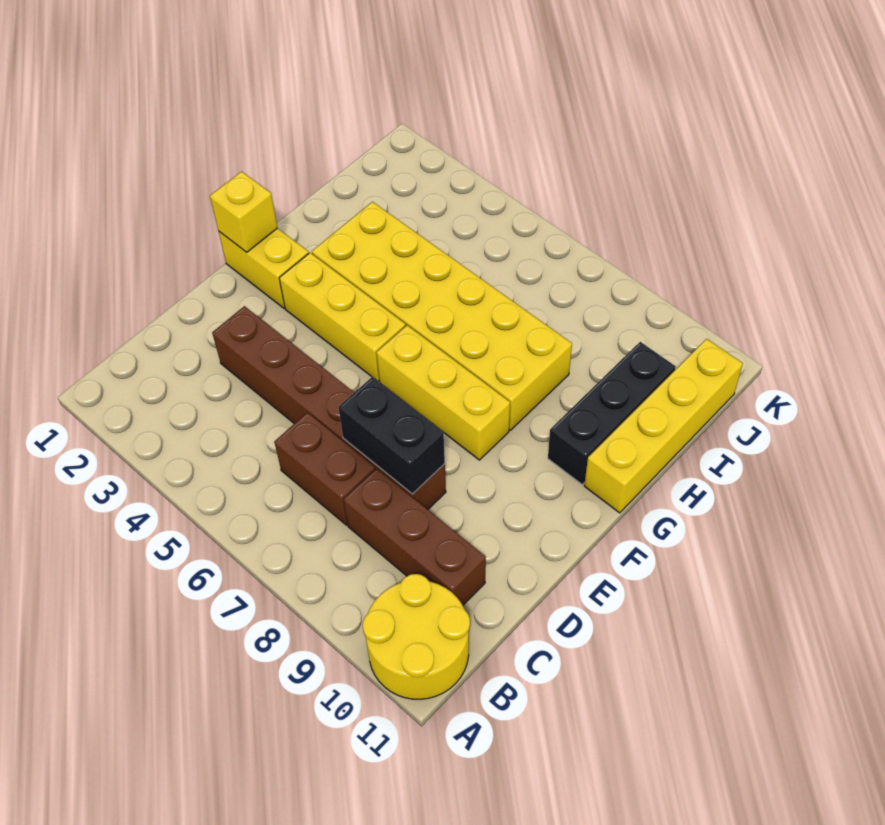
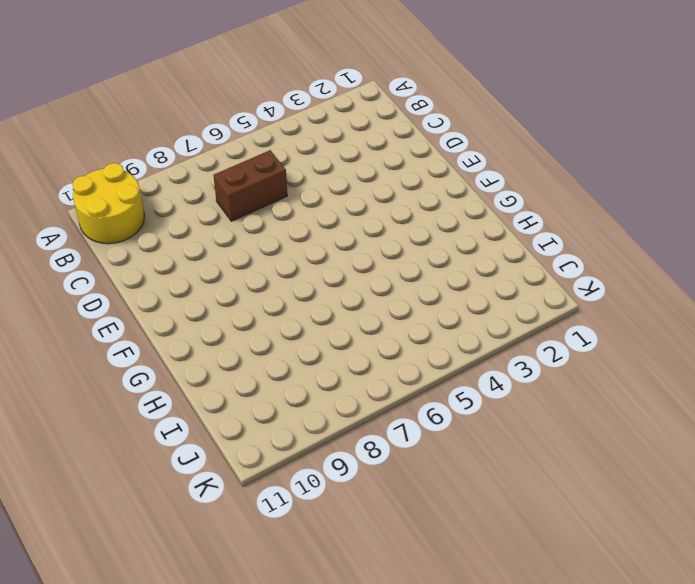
none -> brown 1x3 brick [343,468,486,605]
none -> brown 1x6 brick [212,306,446,509]
none -> yellow 1x2 brick [218,228,309,308]

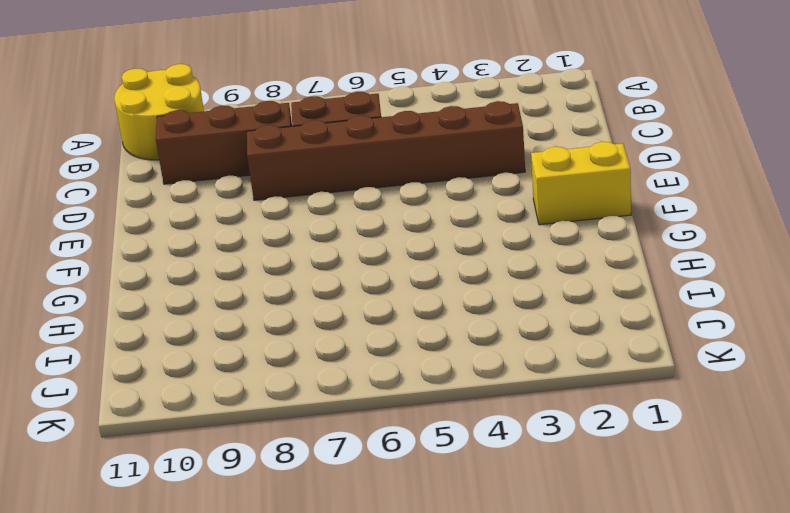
none -> yellow 1x3 brick [279,253,406,381]
none -> yellow 1x3 brick [376,325,510,460]
none -> yellow 2x6 brick [312,202,572,430]

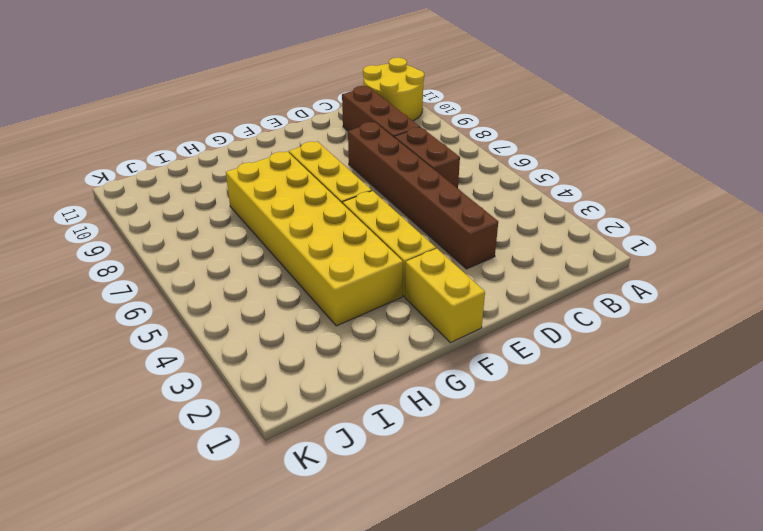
none -> black 1x3 brick [548,342,676,484]
none -> yellow 1x4 brick [584,339,743,513]
none -> black 1x2 brick [338,377,445,494]

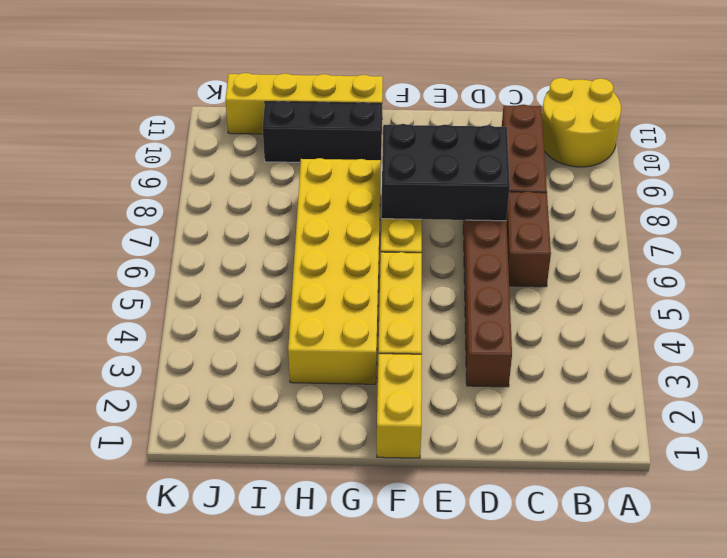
black 2x3 brick [381,124,510,221] -> black 1x2 brick [338,377,445,494]
none -> yellow 1x1 brick [210,171,278,252]

